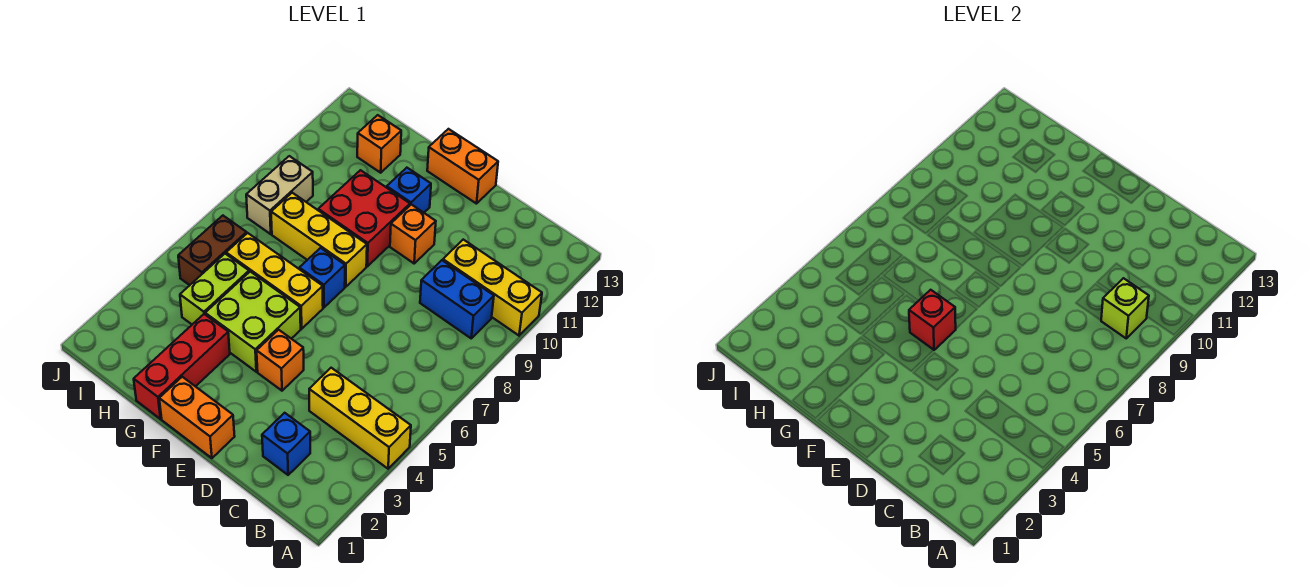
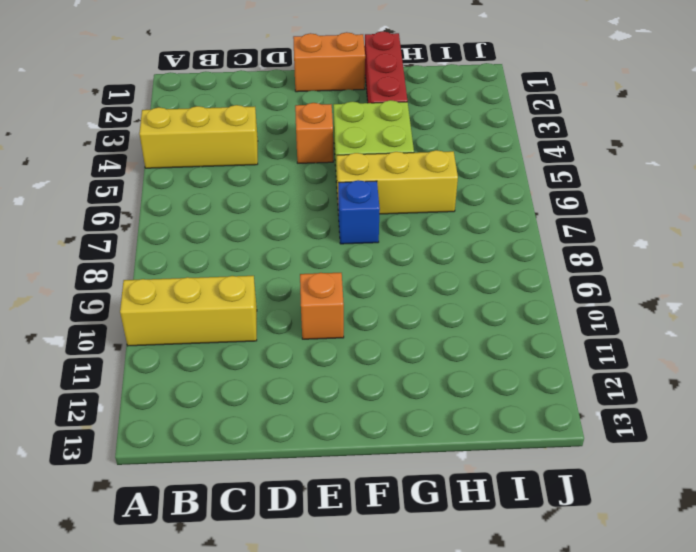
none -> blue 1x2 brick [420,260,494,338]
none -> blue 1x1 brick [262,413,310,475]
none -> orange 1x2 brick [427,129,498,204]

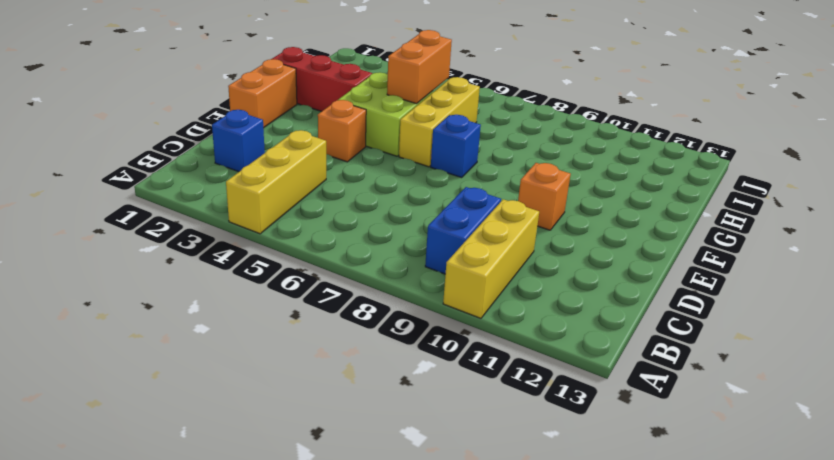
orange 1x2 brick [387,30,452,104] -> orange 1x2 brick moved to [427,129,498,204]
none -> yellow 1x3 brick [271,193,367,287]
none -> red 2x2 brick [318,170,410,266]
none -> blue 1x1 brick [387,168,431,213]

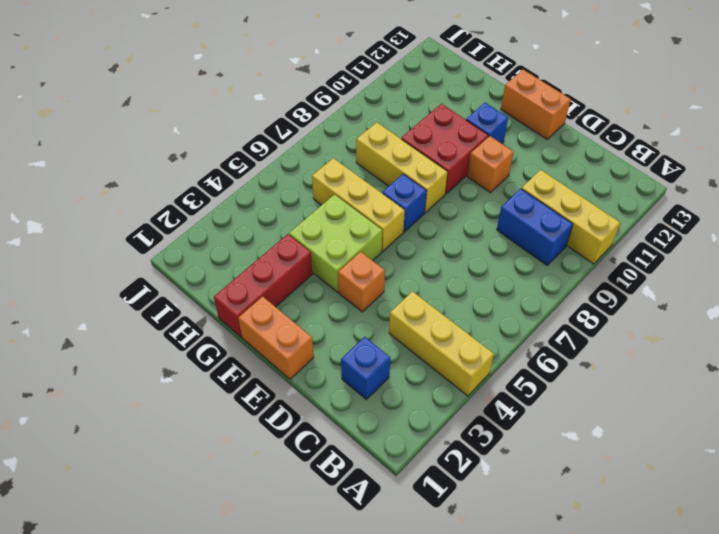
none -> lime 1x2 brick [180,254,249,324]
none -> orange 1x1 brick [357,115,401,173]
none -> brown 1x2 brick [178,216,247,285]

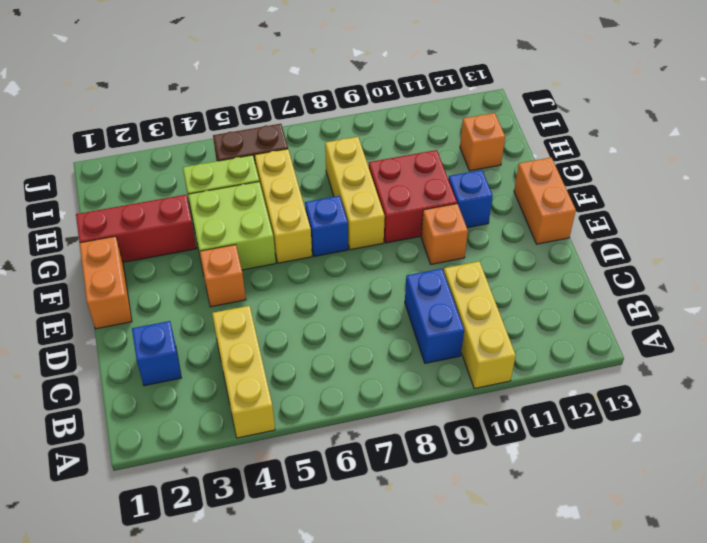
none -> tan 1x2 brick [246,156,313,234]
none -> lime 1x1 brick [1101,278,1149,338]
none -> red 1x1 brick [909,290,956,350]

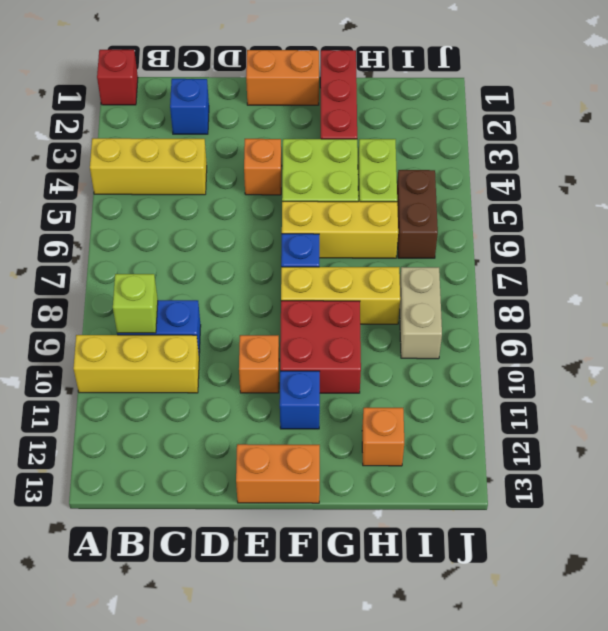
red 1x1 brick [97,50,138,105] -> red 1x1 brick moved to [909,290,956,350]

